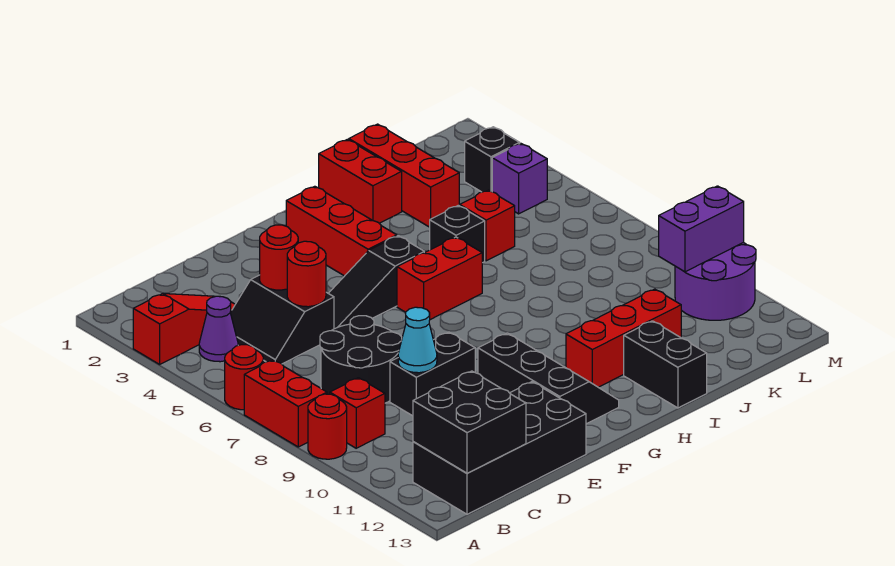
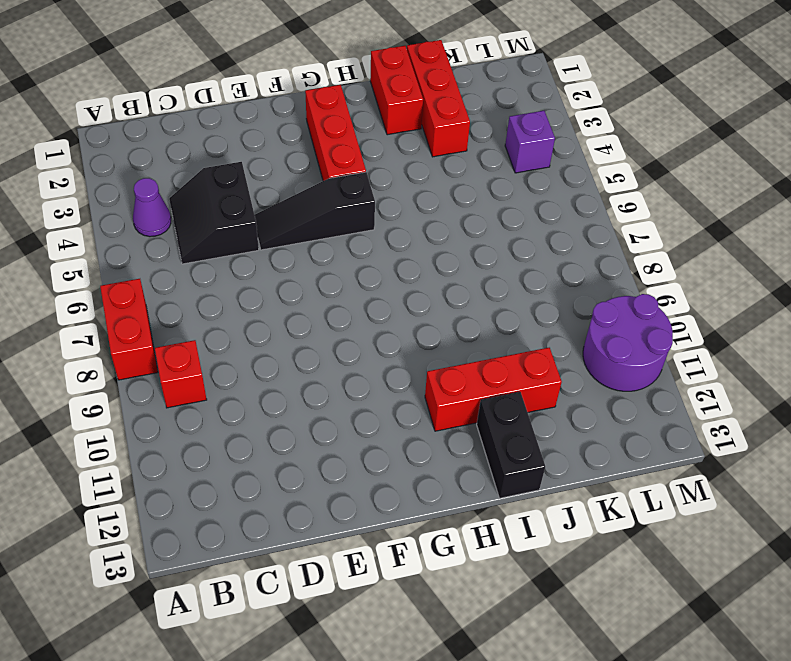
none -> red 1x3 slope [133,294,235,364]
none -> red 1x1 round brick [225,345,263,410]
none -> red 1x1 round brick [308,394,347,459]

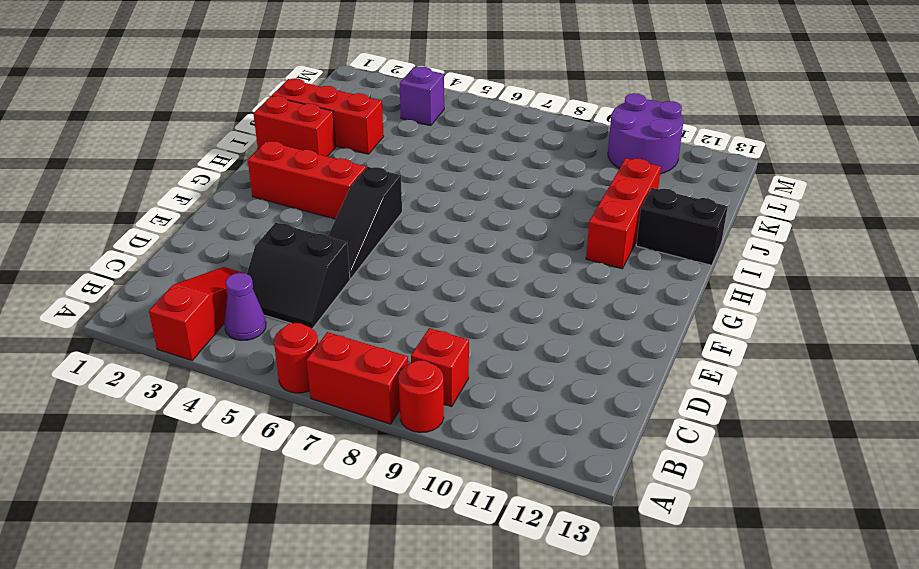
none -> black 2x4 brick [413,382,586,514]
none -> black 2x2 round brick [320,316,402,403]
none -> black 1x2 brick [390,332,475,416]

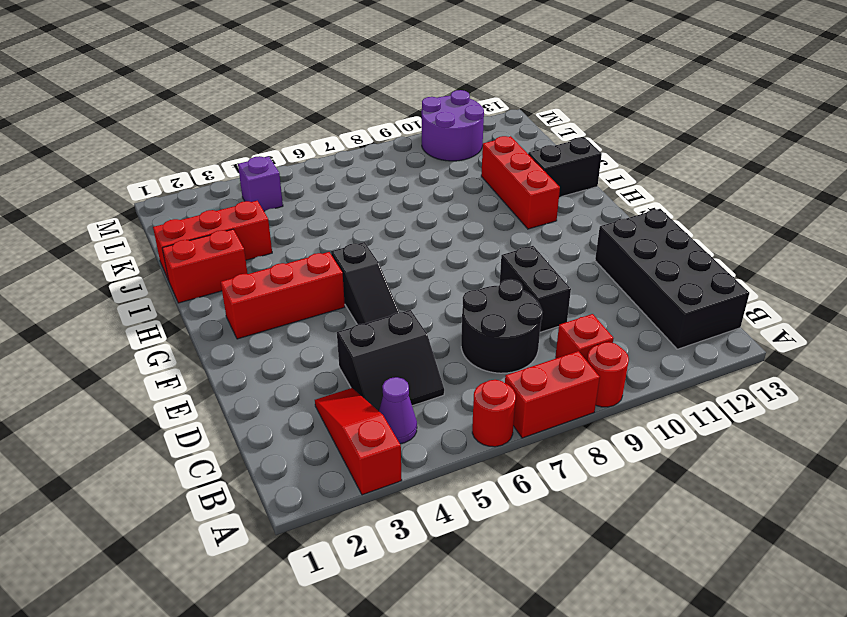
none -> black 2x3 slope [478,333,619,424]
none -> red 1x2 brick [397,237,482,320]
none -> black 1x1 brick [430,205,485,263]

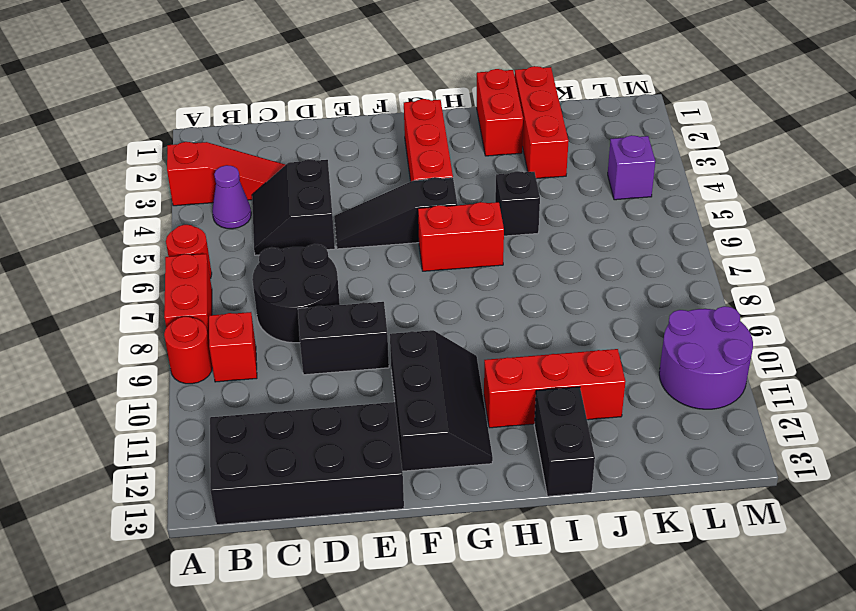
none -> red 1x1 brick [460,190,515,261]
none -> black 1x1 brick [465,127,520,192]
none -> black 2x2 brick [413,371,526,473]

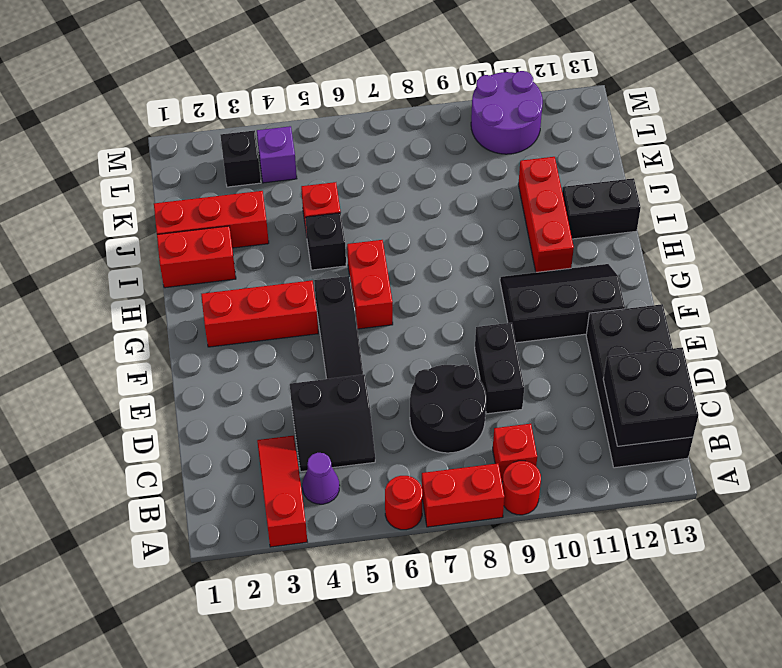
none -> red 1x1 round brick [260,225,298,290]
none -> red 1x1 round brick [287,241,326,307]
none -> cyan 1x1 cone [398,307,437,373]

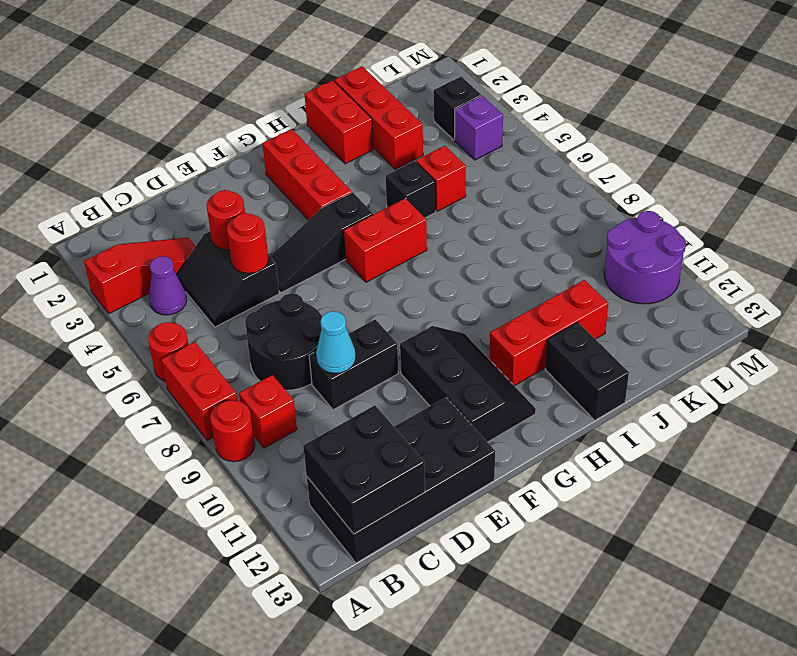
none -> purple 1x2 brick [659,186,744,272]

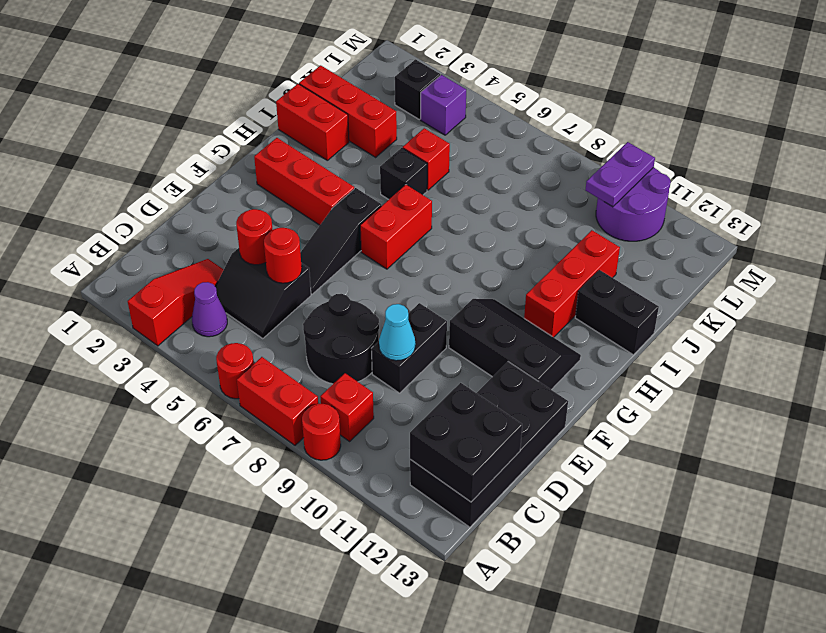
purple 1x2 plate [585,142,655,207] -> purple 1x2 brick [659,186,744,272]

